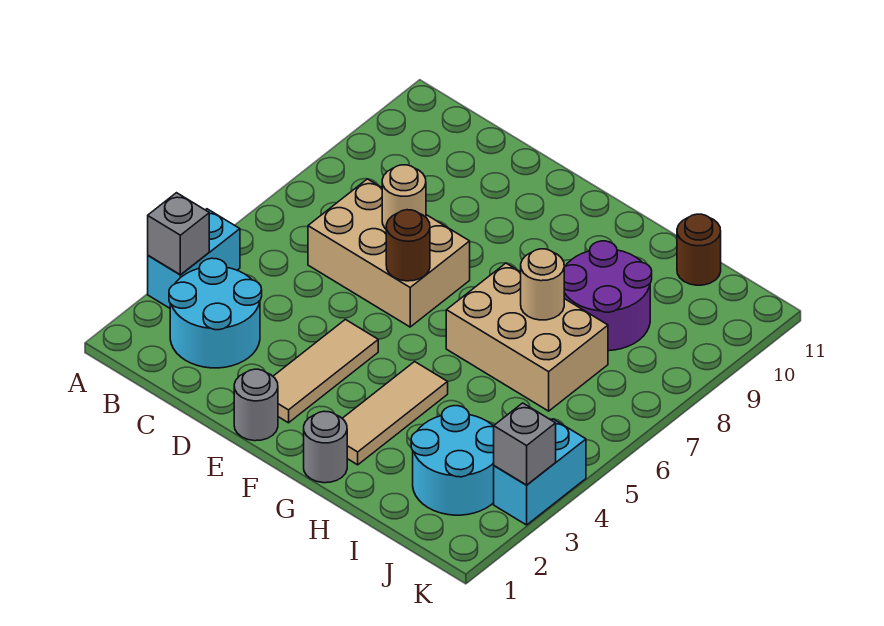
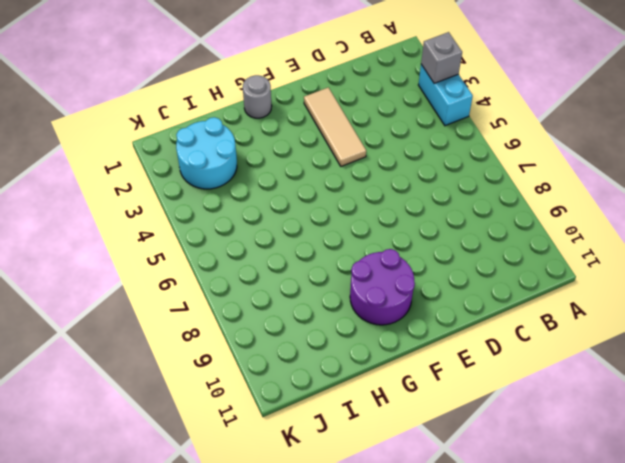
purple 2x2 round brick [350,249,415,325] -> purple 2x2 round brick moved to [564,241,652,351]
none -> cyan 2x2 round brick [169,258,262,368]
none -> tan 2x3 brick [308,179,470,327]
none -> grey 1x1 round brick [234,369,278,441]

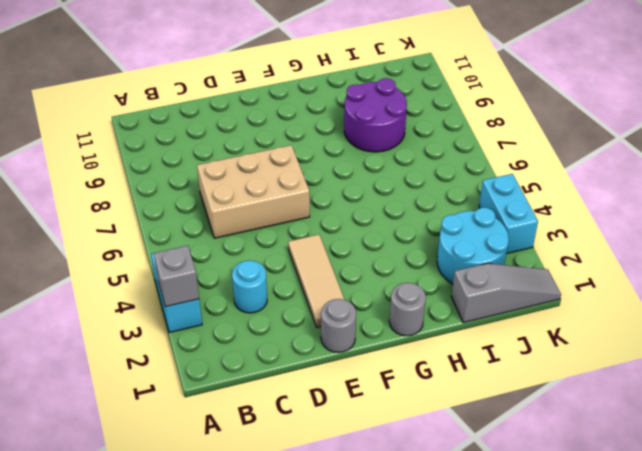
cyan 1x1 round brick [232,261,267,313] -> cyan 2x2 round brick [169,258,262,368]
grey 1x3 slope [451,263,561,323] -> none
none -> tan 1x3 tile [342,362,448,465]
none -> tan 2x3 brick [446,263,608,411]
none -> brown 1x1 round brick [677,214,721,285]

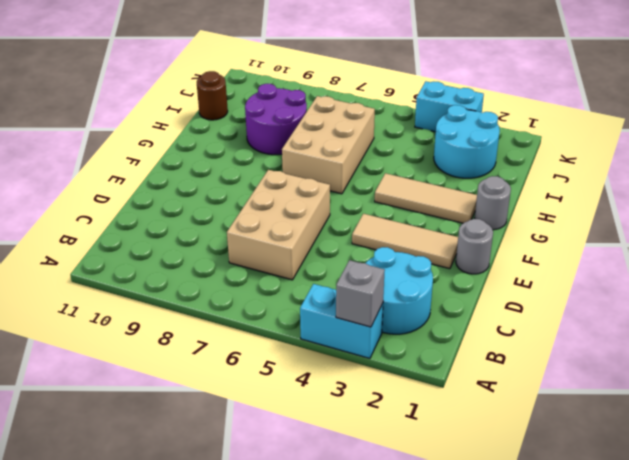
none -> tan 1x1 round brick [382,165,426,229]
none -> brown 1x1 round brick [386,210,430,281]
none -> tan 1x1 round brick [521,249,564,320]

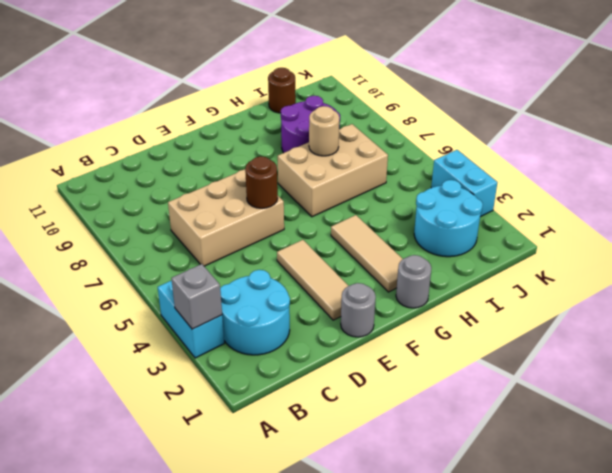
none -> tan 1x1 round brick [382,165,426,229]
none -> grey 1x1 brick [494,403,556,485]

